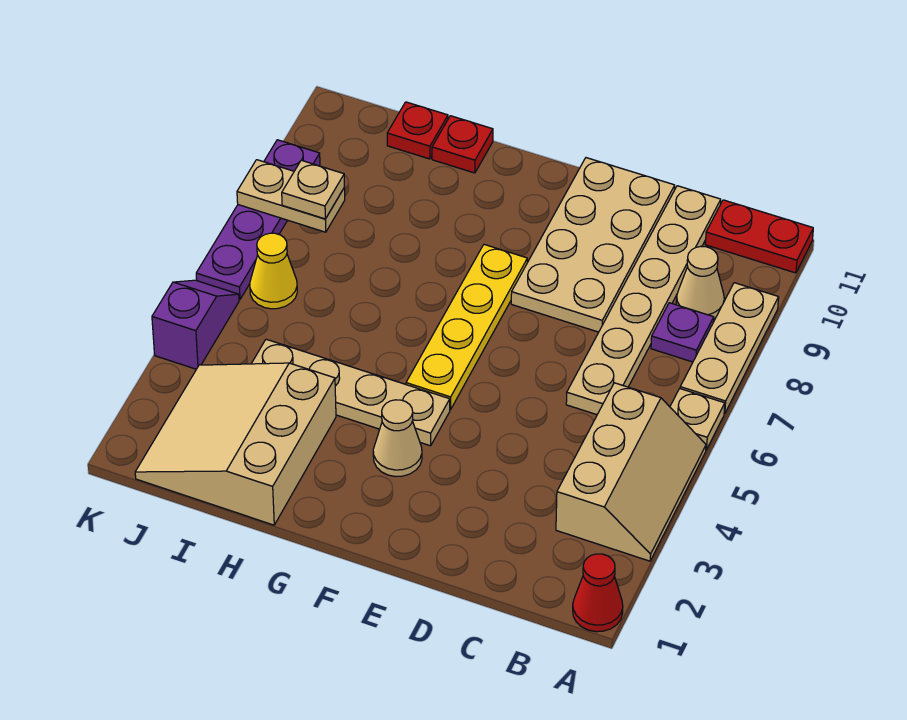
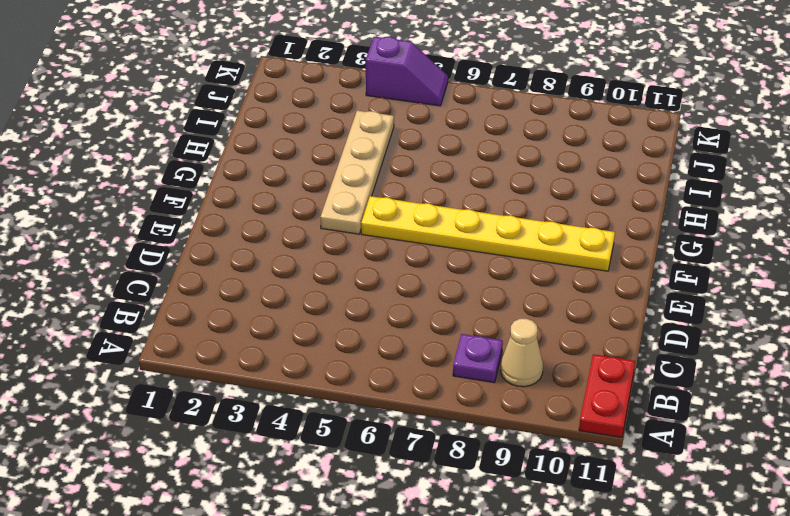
yellow 1x6 plate [361,196,615,271] -> yellow 1x4 plate [406,245,527,410]
none -> red 1x1 cone [573,554,623,632]
none -> tan 2x3 slope [556,383,706,561]
none -> tan 1x1 plate [670,389,725,450]

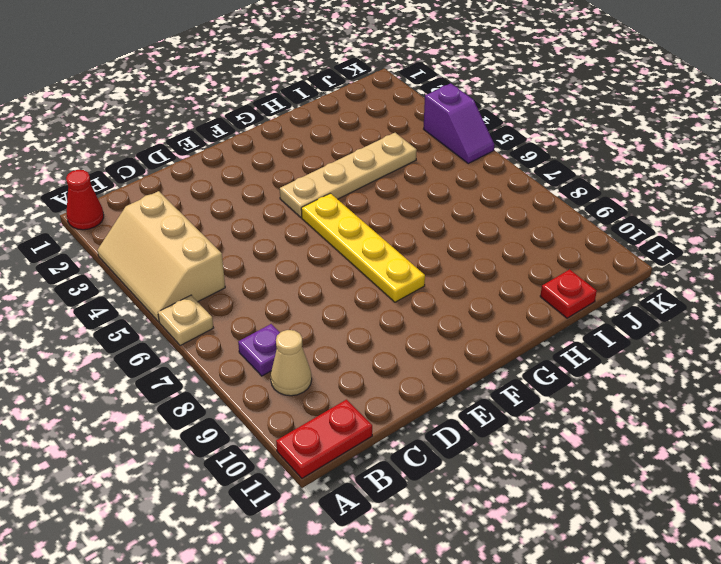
none -> tan 1x3 plate [680,283,779,414]
none -> tan 1x6 plate [566,186,721,415]
none -> tan 2x4 plate [511,158,675,332]

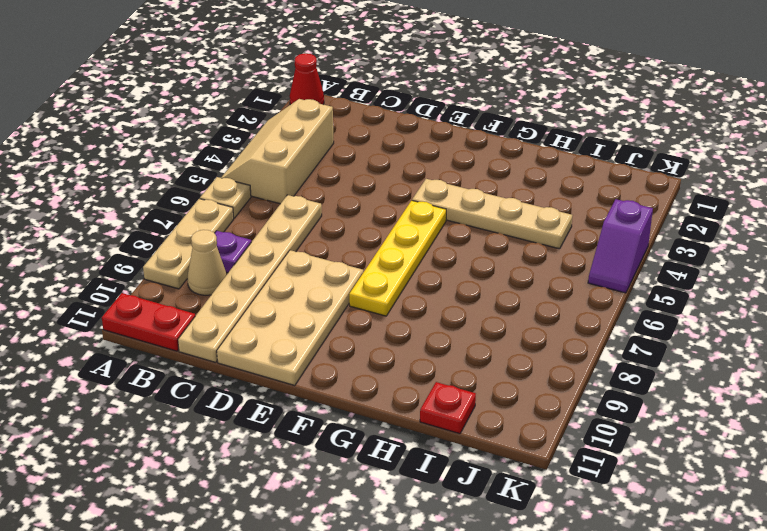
none -> tan 1x1 cone [373,400,422,477]
none -> tan 3x3 slope [135,363,336,525]
none -> red 1x1 plate [432,116,493,173]

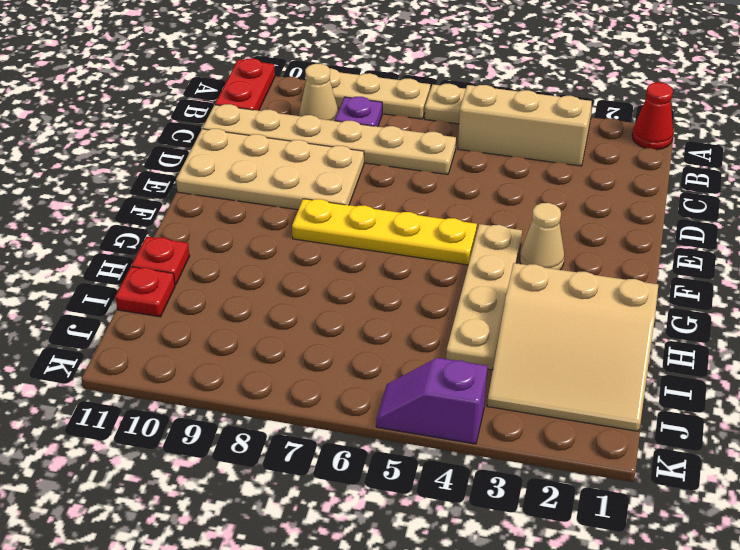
none -> yellow 1x1 cone [250,233,297,309]
none -> purple 1x4 plate [196,140,320,300]
none -> tan 1x2 plate [237,160,345,232]

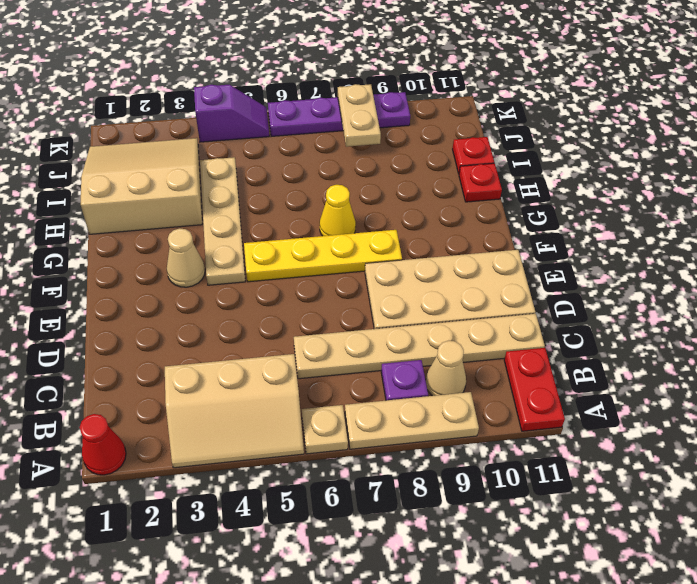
yellow 1x1 cone [320,185,356,236] -> yellow 1x1 cone moved to [250,233,297,309]
none -> tan 1x1 plate [282,160,345,219]

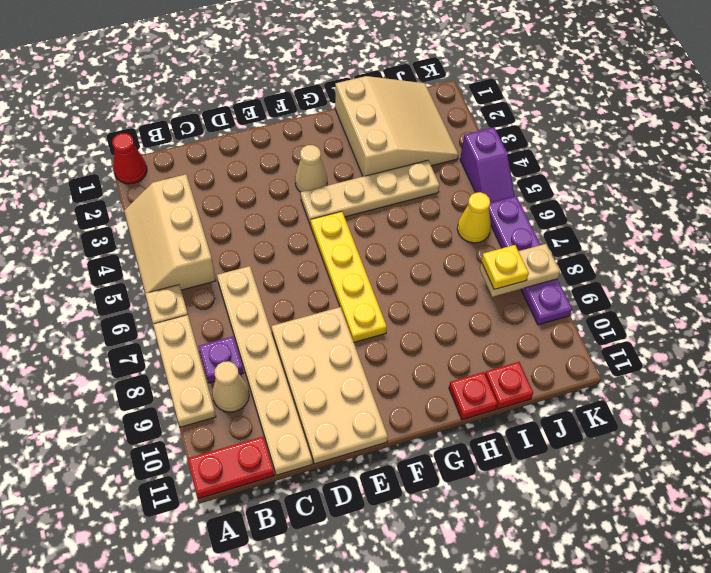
yellow 1x1 plate [481,245,529,289] -> tan 1x1 plate [282,160,345,219]

